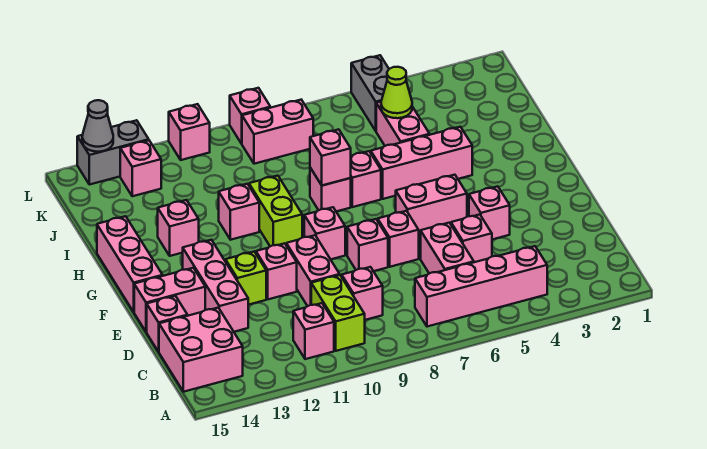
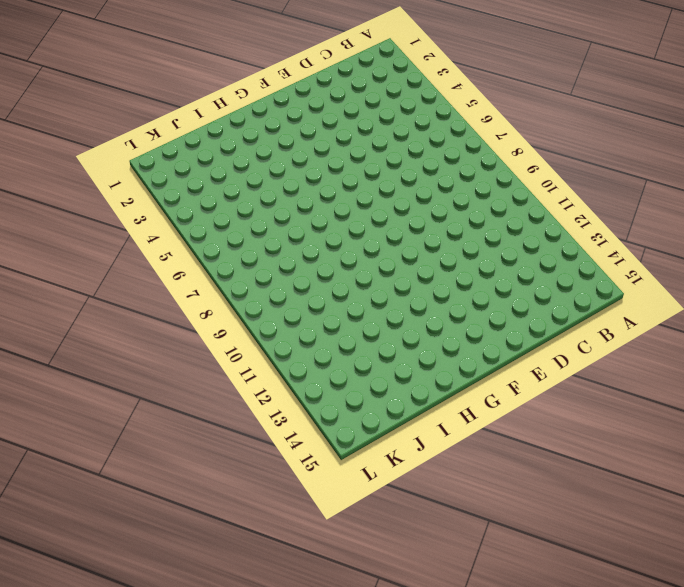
none -> pink 1x4 brick [415,246,547,327]
none -> lime 1x2 brick [311,275,365,351]
none -> pink 1x1 brick [293,303,334,359]
none -> pink 2x2 brick [159,308,243,392]

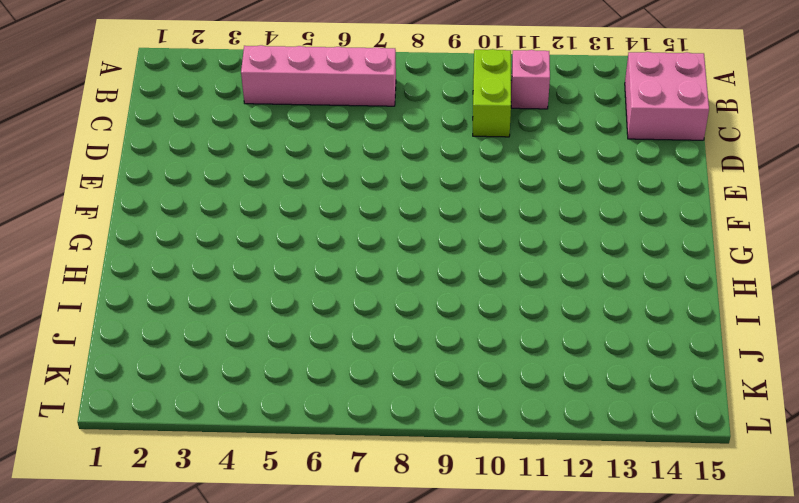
none -> pink 1x2 brick [421,223,474,274]
none -> pink 1x1 brick [342,267,383,320]
none -> pink 1x1 brick [451,214,492,262]
none -> pink 1x2 brick [286,235,340,306]

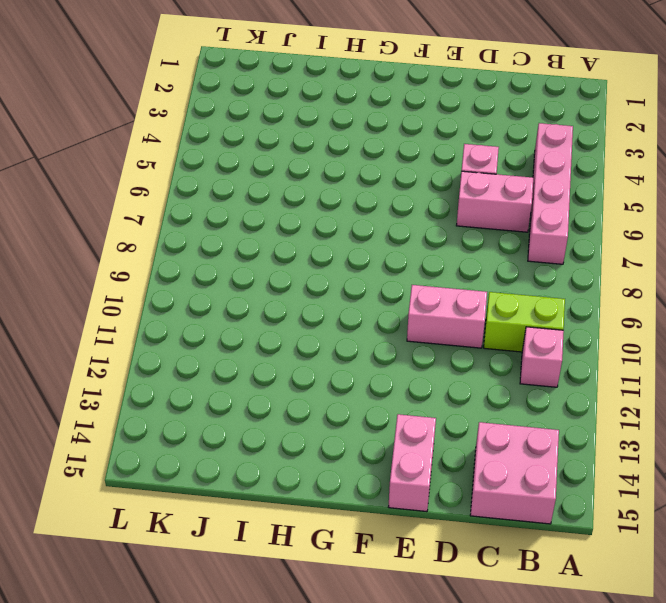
none -> pink 1x1 brick [342,267,383,320]
none -> pink 1x3 brick [183,240,248,332]
none -> pink 1x1 brick [147,296,187,352]
none -> pink 1x1 brick [469,186,510,239]

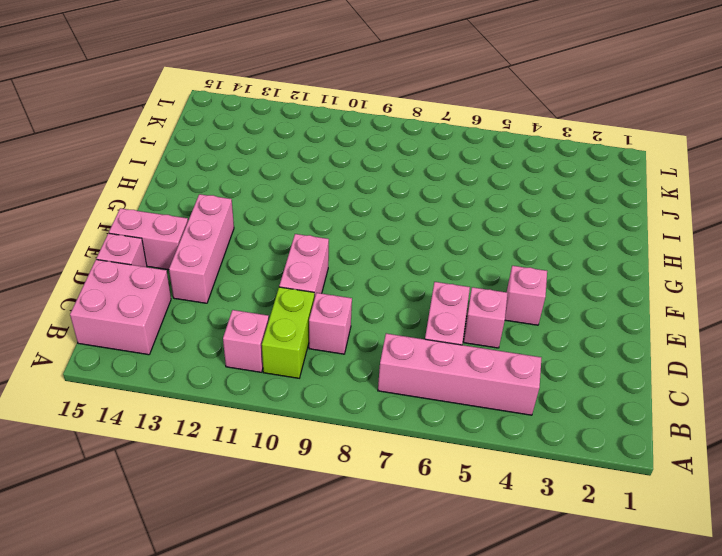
none -> pink 1x1 brick [378,211,419,267]
none -> pink 1x1 brick [347,219,388,271]
none -> pink 1x1 brick [256,243,297,299]
none -> lime 1x1 brick [226,252,266,305]

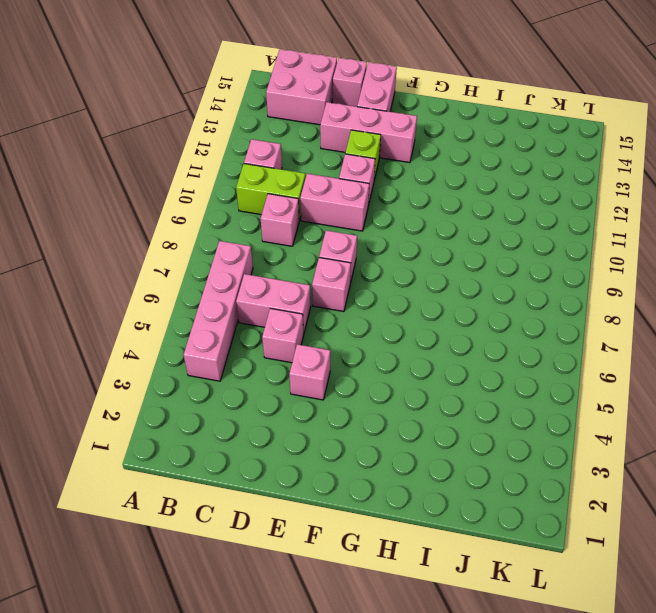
none -> pink 1x2 brick [396,175,467,236]
none -> pink 1x1 brick [304,207,345,259]
none -> pink 1x3 brick [97,216,163,312]
none -> lime 1x2 brick [249,176,302,246]

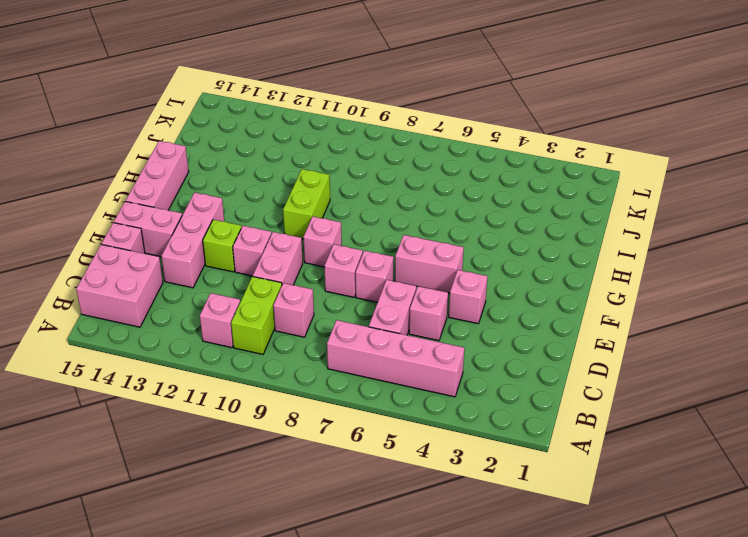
none -> pink 1x3 brick [371,127,472,199]
none -> pink 1x1 brick [351,151,381,207]
none -> pink 1x1 brick [310,168,351,211]
none -> pink 1x1 brick [219,184,259,240]

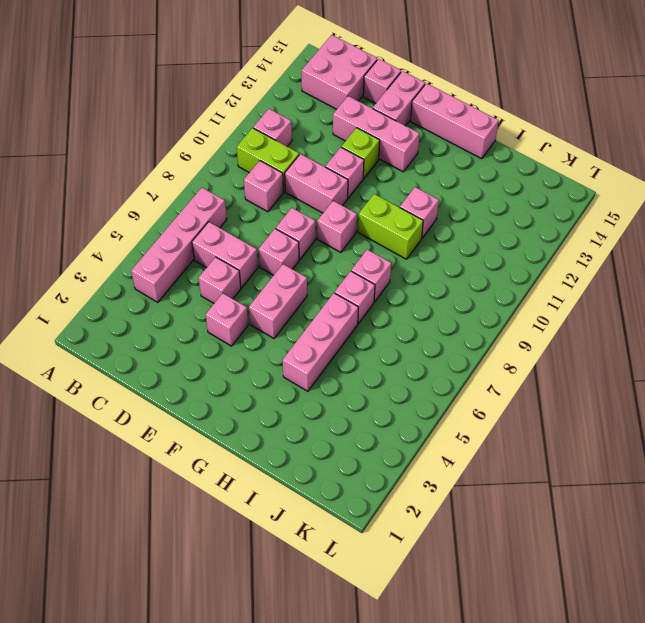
none -> pink 1x1 brick [158,200,199,256]
none -> pink 1x2 brick [376,102,430,146]
none -> grey 1x2 brick [351,55,389,131]
none -> pink 1x2 brick [242,100,313,164]

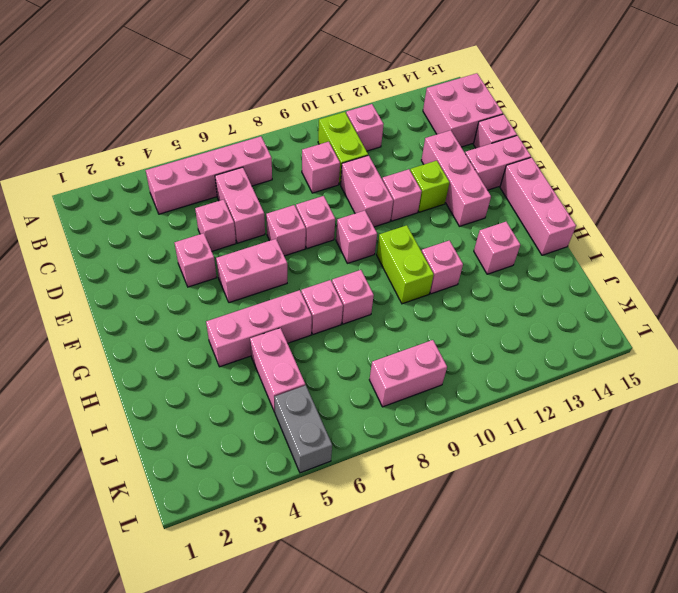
none -> pink 1x1 brick [120,140,161,196]
none -> pink 1x1 brick [230,88,270,144]
none -> pink 1x1 brick [169,104,210,160]
none -> grey 1x2 brick [77,120,149,185]

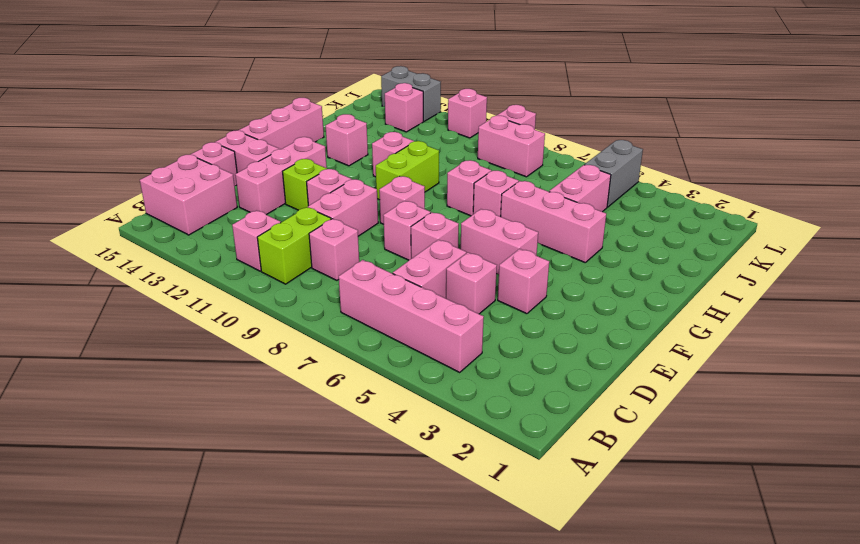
none -> pink 1x1 brick [310,129,351,185]
none -> lime 1x1 cone [381,67,412,118]
none -> grey 1x1 cone [82,100,113,152]

